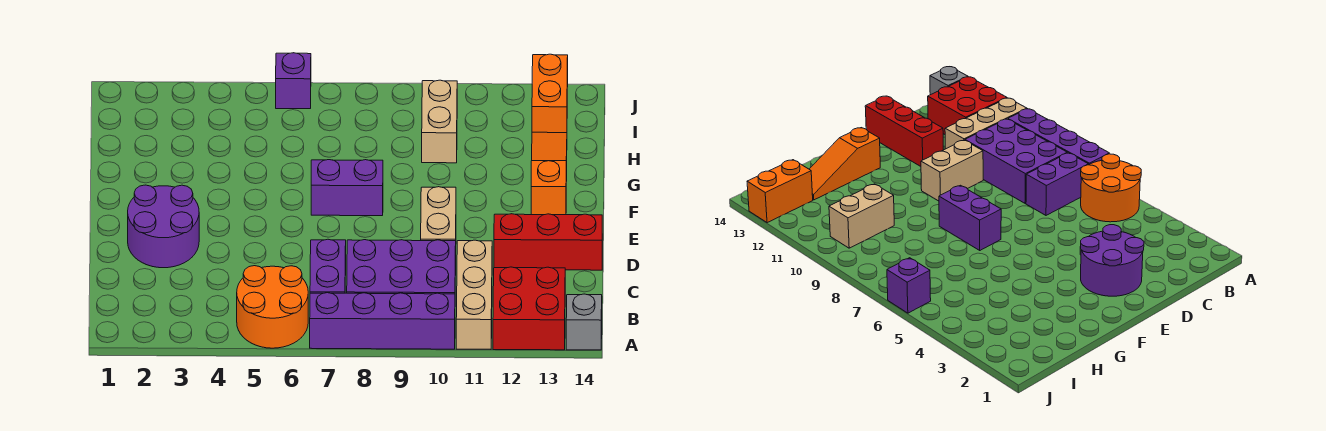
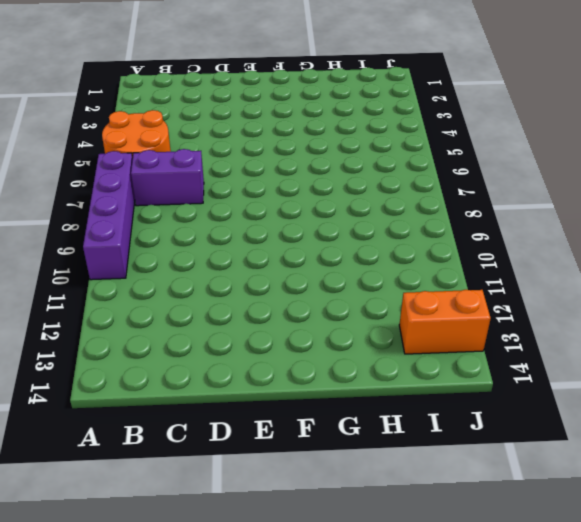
none -> tan 1x3 brick [456,240,492,349]
none -> red 2x2 brick [493,267,565,350]
none -> grey 1x1 brick [566,294,602,350]

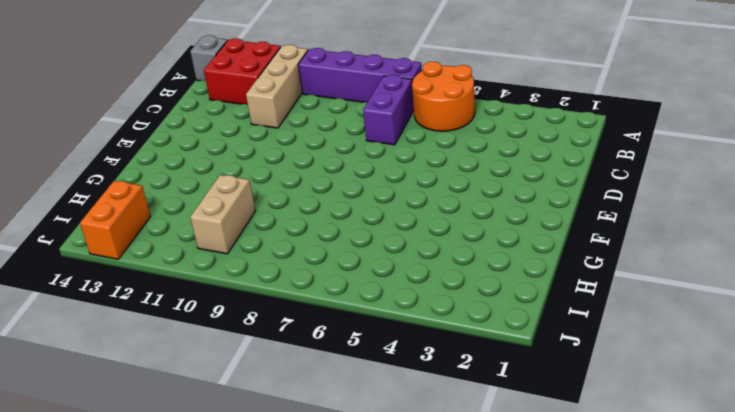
none -> purple 2x3 brick [347,240,456,294]
none -> purple 2x2 round brick [128,185,199,268]
none -> tan 1x2 brick [421,187,456,241]

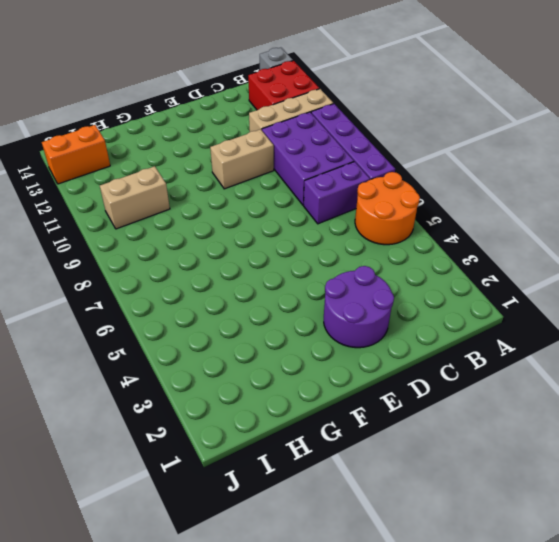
none -> red 1x3 brick [494,214,602,270]
none -> purple 1x2 brick [311,160,383,216]
none -> orange 1x3 slope [531,132,567,215]

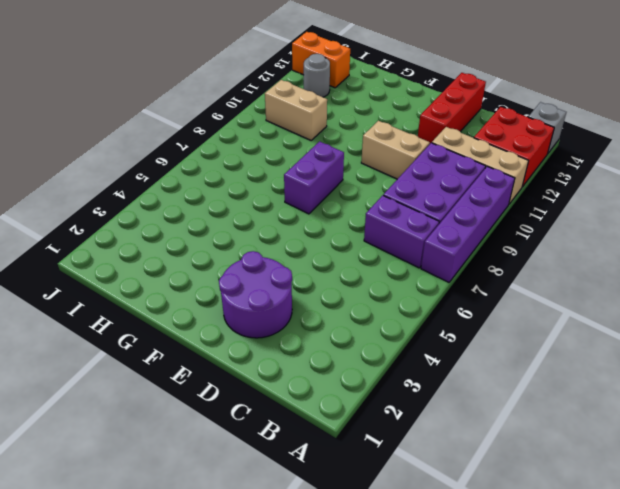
grey 1x1 round brick [304,54,330,97] -> none
none -> orange 2x2 round brick [237,266,308,348]
none -> orange 1x3 slope [531,132,567,215]
none -> purple 1x1 brick [276,53,311,109]

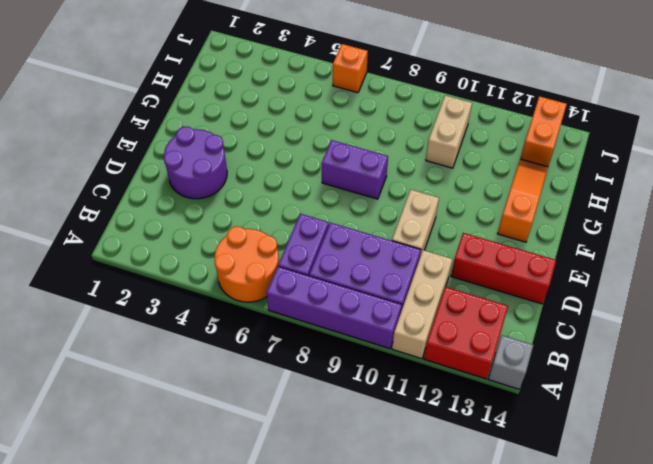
orange 1x1 brick [333,44,368,93] -> purple 1x1 brick [276,53,311,109]

